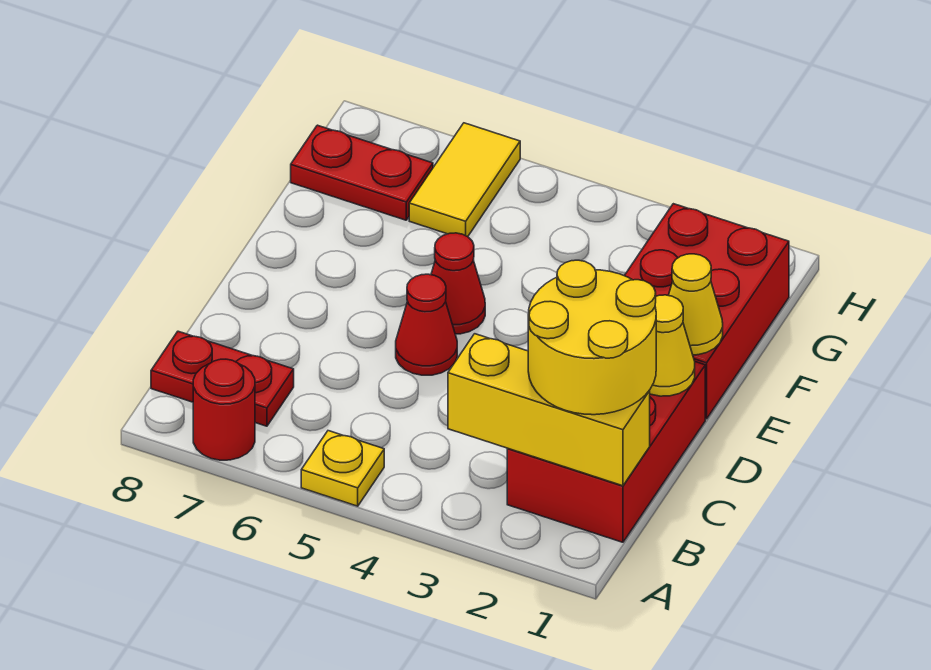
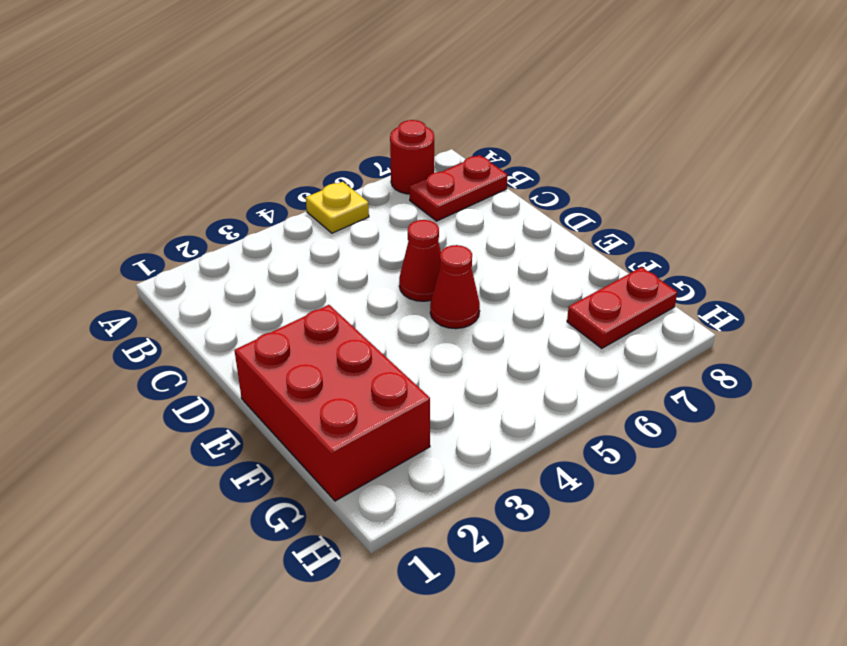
none -> red 2x3 brick [507,362,705,542]
none -> yellow 1x2 tile [409,123,520,237]
none -> yellow 1x3 brick [448,334,650,486]

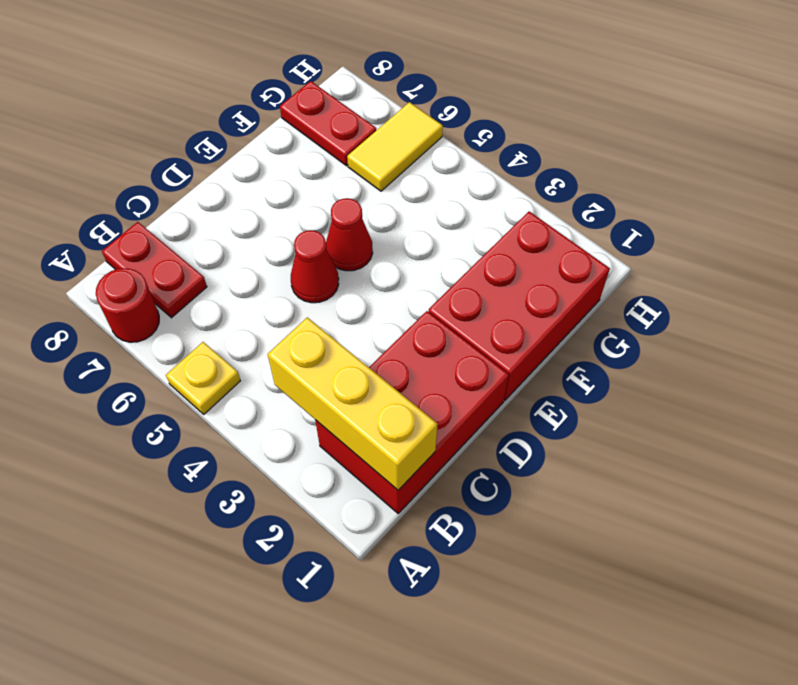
none -> yellow 1x1 cone [649,295,695,396]
none -> yellow 1x1 cone [668,254,723,355]
none -> yellow 2x2 round brick [528,260,656,415]

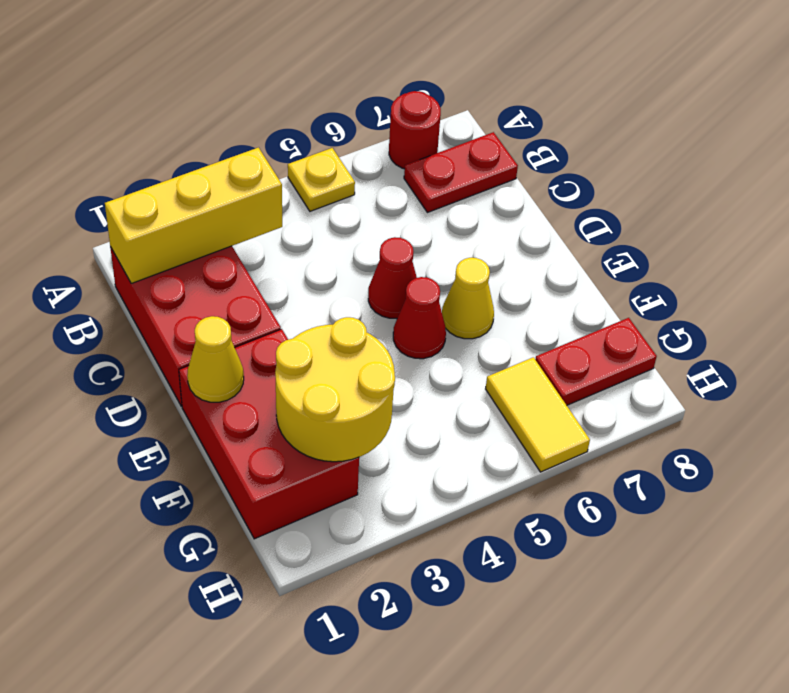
yellow 1x1 cone [442,258,494,339] -> yellow 1x1 cone moved to [649,295,695,396]
yellow 2x2 round brick [275,317,395,462] -> yellow 2x2 round brick moved to [528,260,656,415]

